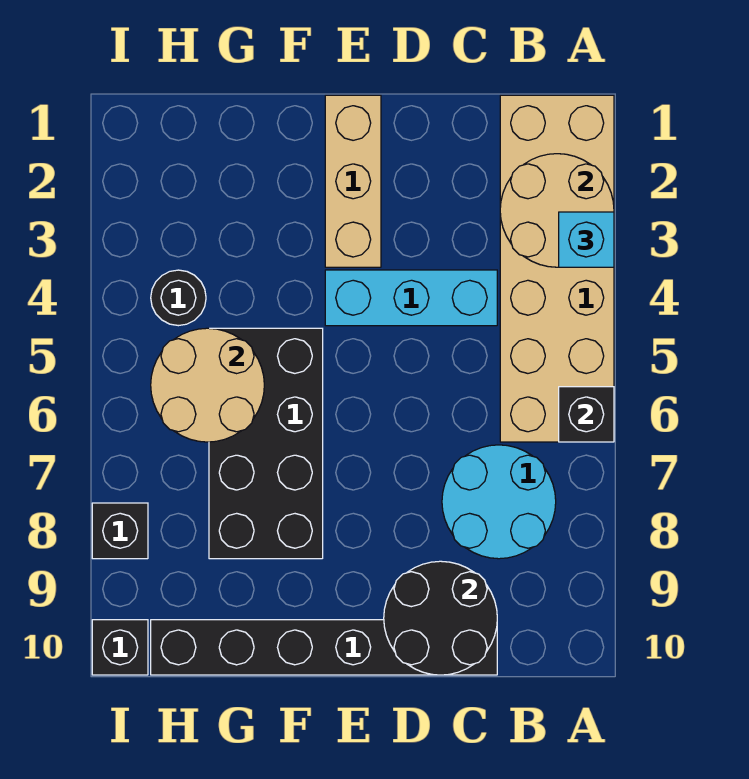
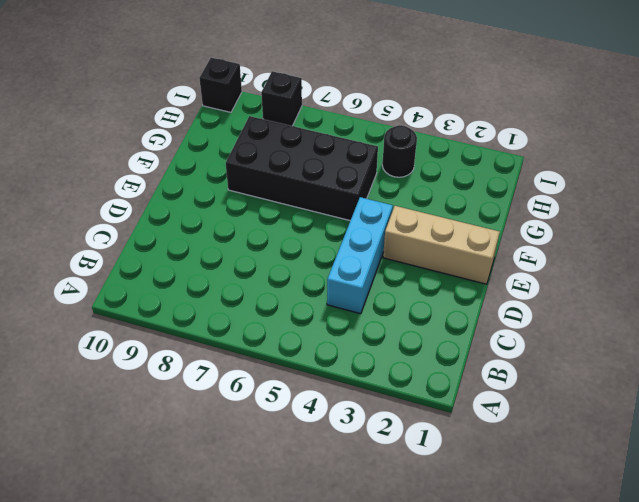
none -> tan 2x6 brick [500,95,614,442]
none -> cyan 2x2 round brick [442,445,556,559]
none -> black 1x6 brick [151,620,497,675]

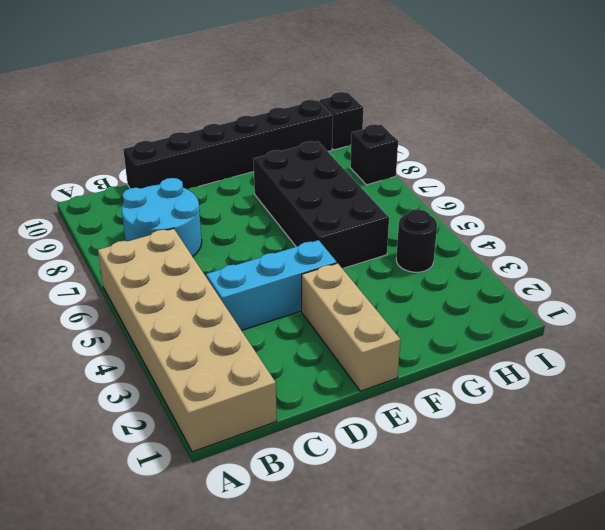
none -> tan 2x2 round brick [500,154,614,267]
none -> black 1x1 brick [559,387,614,442]
none -> black 2x2 round brick [384,561,497,675]

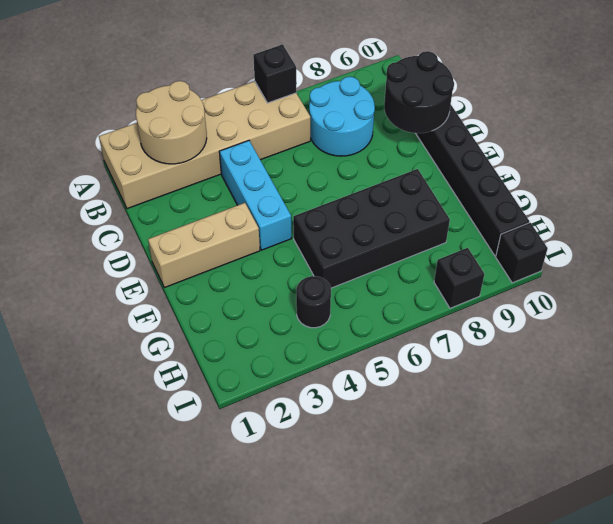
none -> tan 2x2 round brick [151,328,264,442]
none -> cyan 1x1 brick [559,212,614,267]

